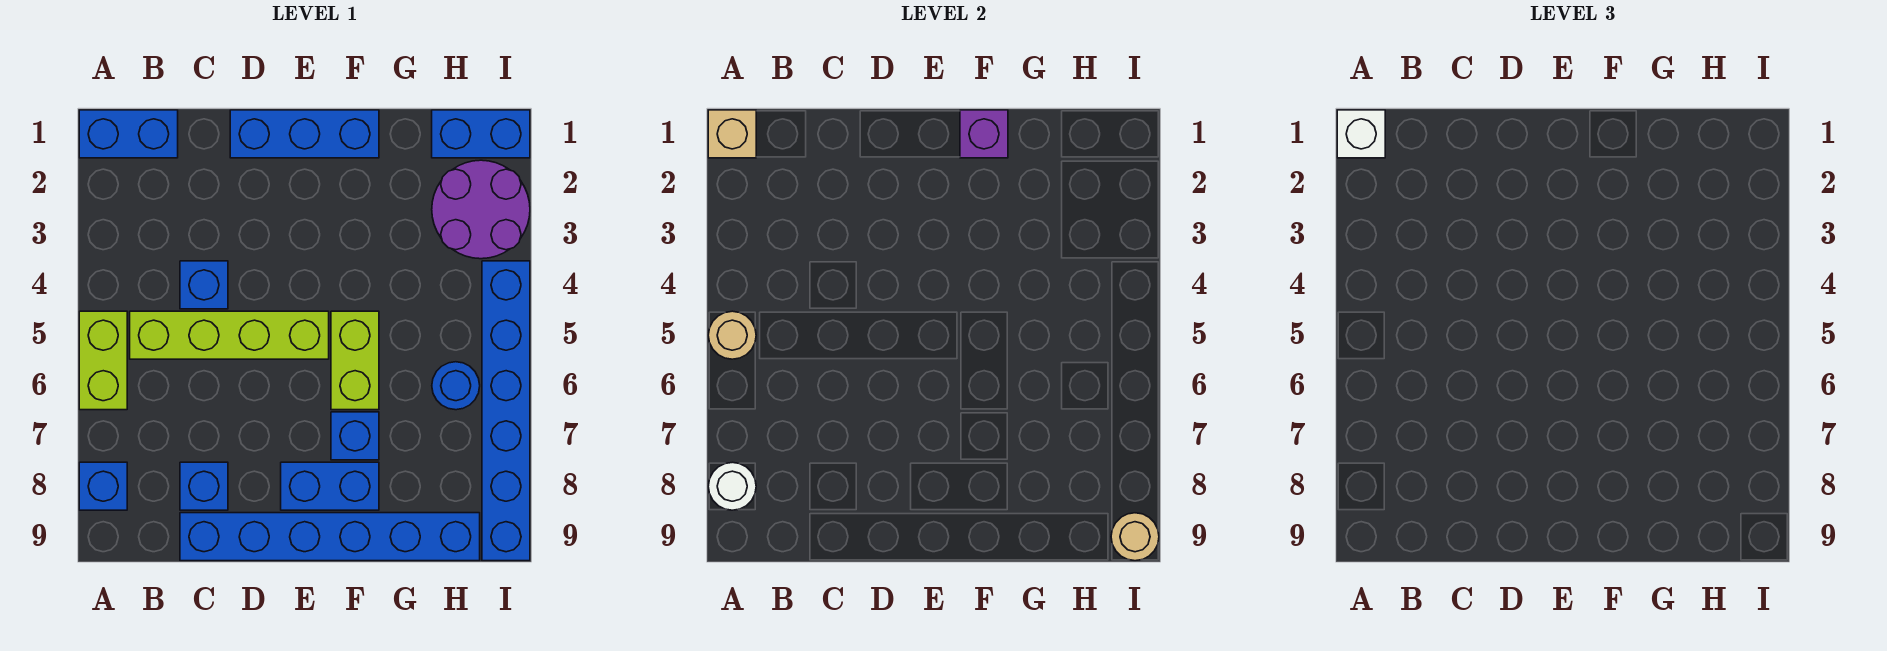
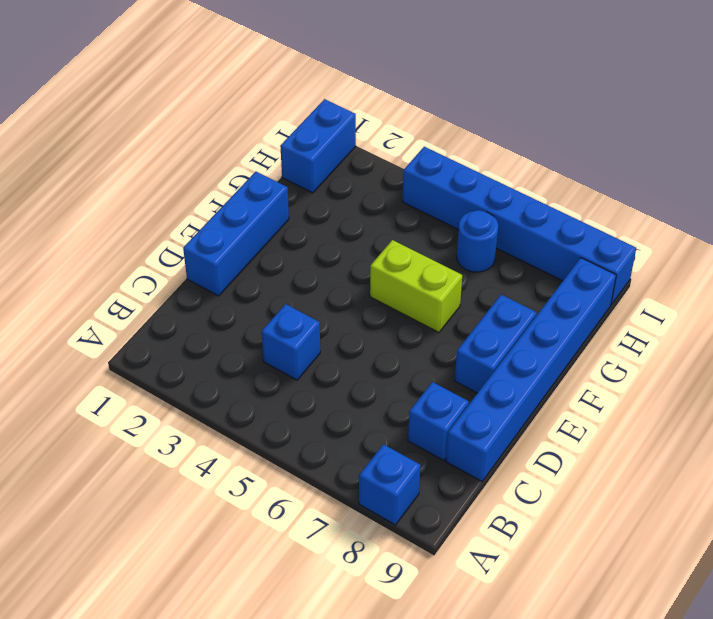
none -> blue 1x2 brick [79,110,178,158]
none -> lime 1x2 brick [79,311,127,410]
none -> lime 1x4 brick [130,311,329,359]

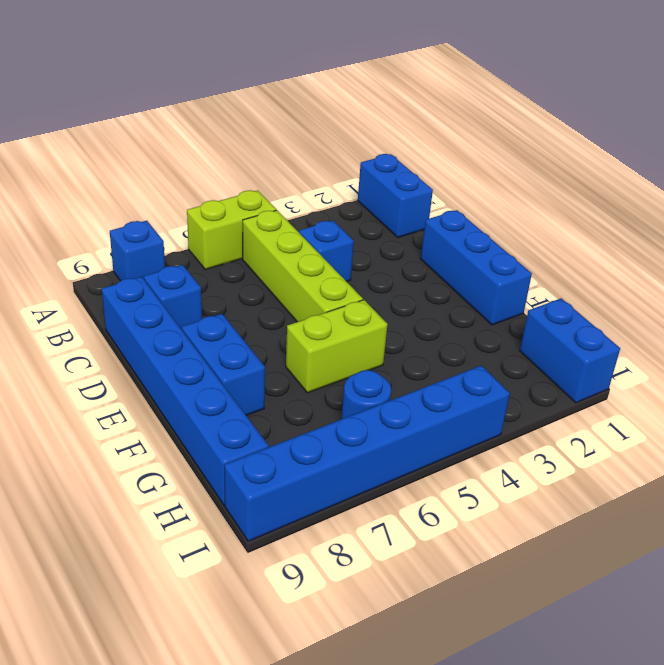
none -> blue 1x1 brick [331,412,379,460]
none -> purple 2x2 round brick [432,160,530,259]
none -> tan 1x1 brick [708,110,756,158]

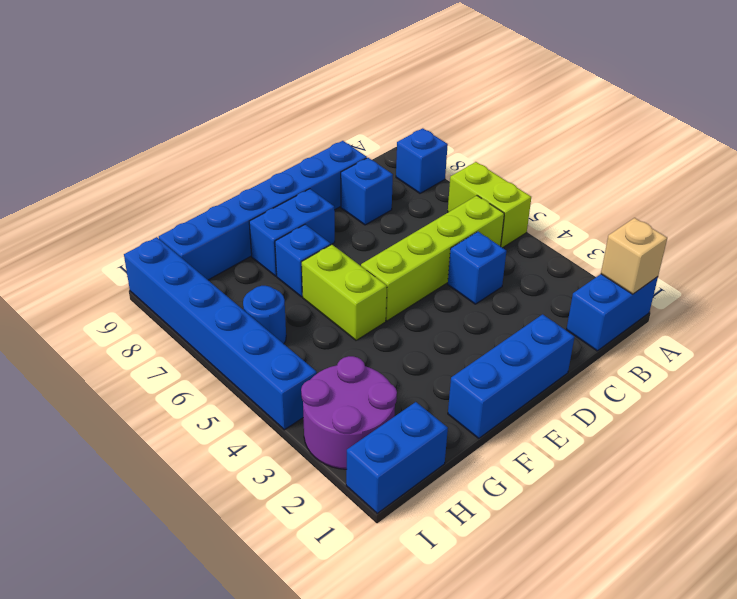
none -> tan 1x1 round brick [708,311,756,359]
none -> white 1x1 round brick [708,462,756,510]
none -> purple 1x1 brick [960,110,1008,158]

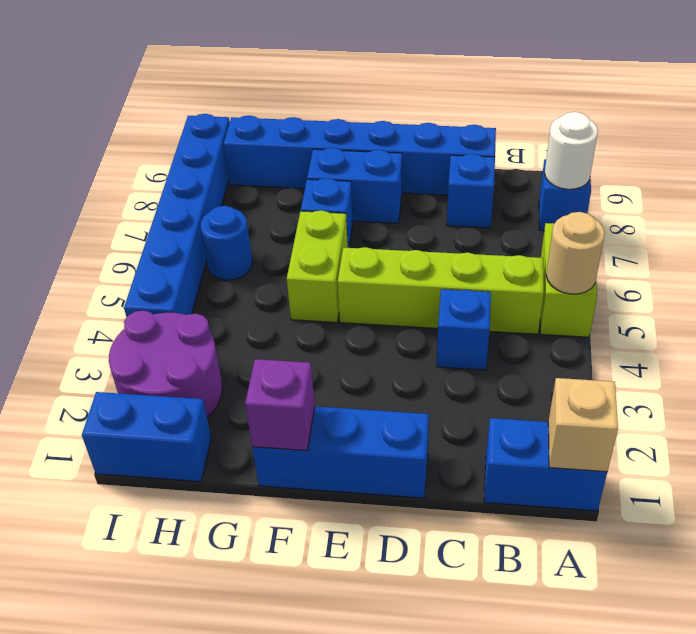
none -> tan 1x1 round brick [1111,513,1159,561]
none -> white 1x1 brick [1337,110,1385,158]

